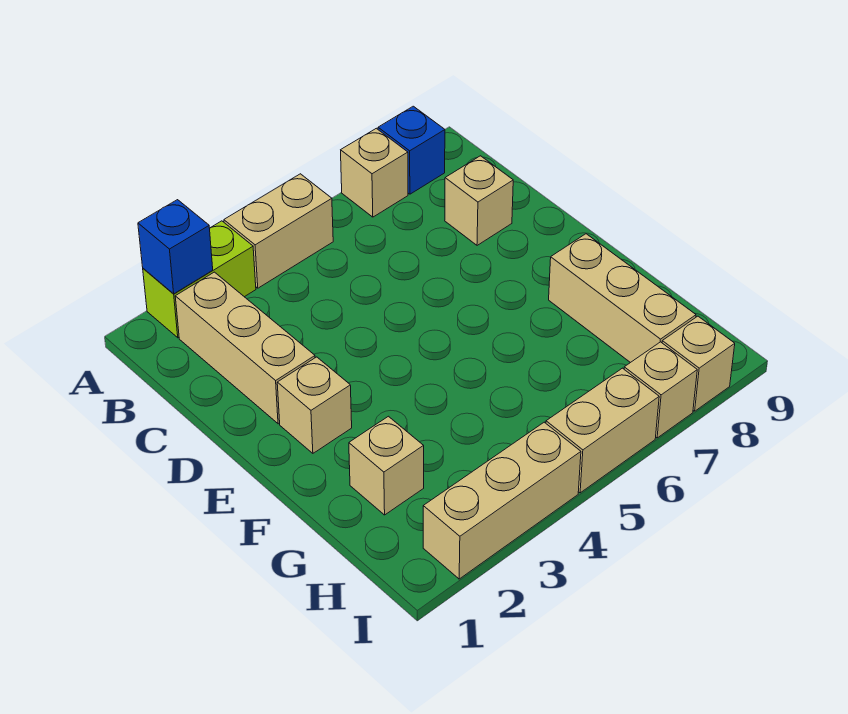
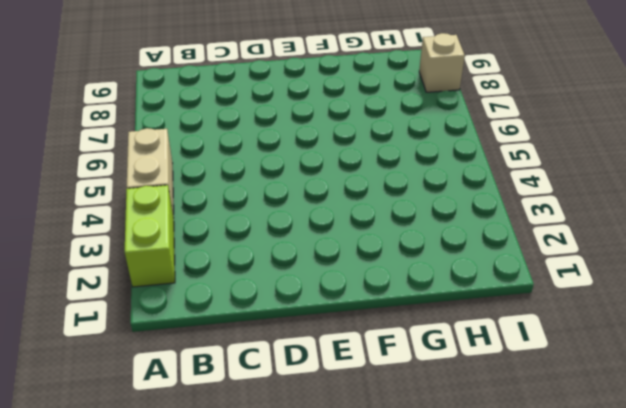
none -> tan 1x1 brick [341,128,408,217]
none -> blue 1x1 brick [378,106,445,194]
none -> tan 1x3 brick [175,272,315,424]

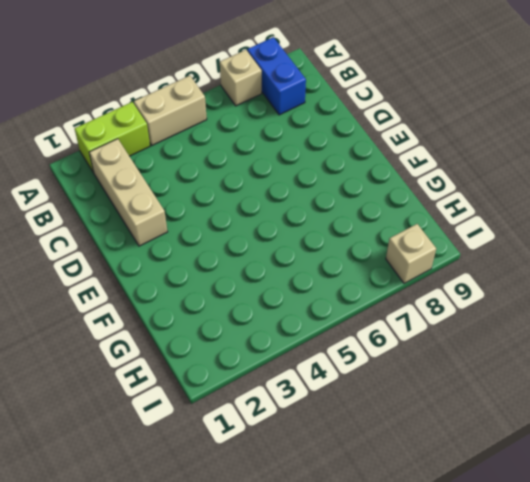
blue 1x2 brick [247,37,306,115] -> blue 1x1 brick [378,106,445,194]
none -> tan 1x1 brick [445,156,513,245]
none -> tan 1x1 brick [277,357,352,453]
none -> tan 1x3 brick [549,234,696,363]

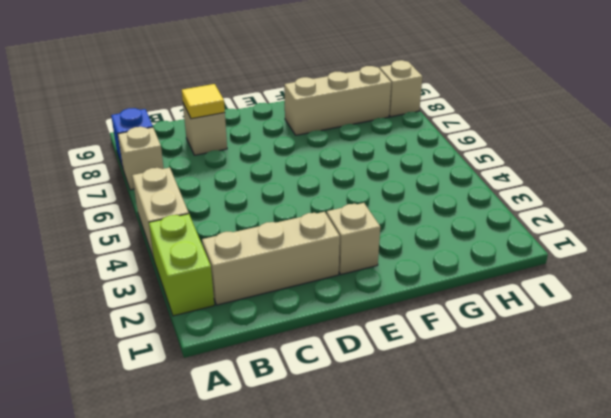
yellow 1x1 tile [182,84,225,119] -> none
none -> tan 1x1 brick [349,416,424,515]
none -> tan 1x3 brick [423,422,581,579]
none -> tan 1x2 brick [546,368,659,493]

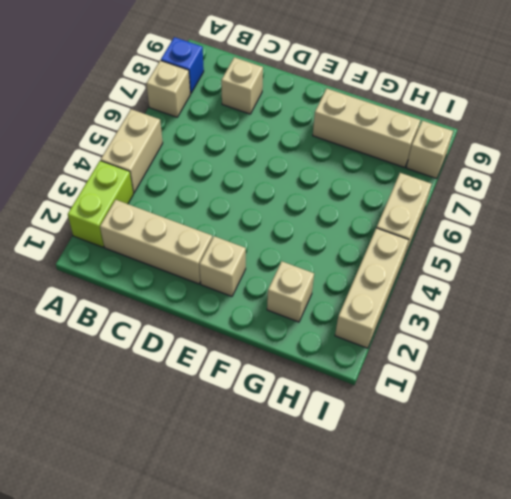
none -> tan 1x1 brick [624,342,697,438]
none -> blue 1x1 brick [138,200,213,294]

